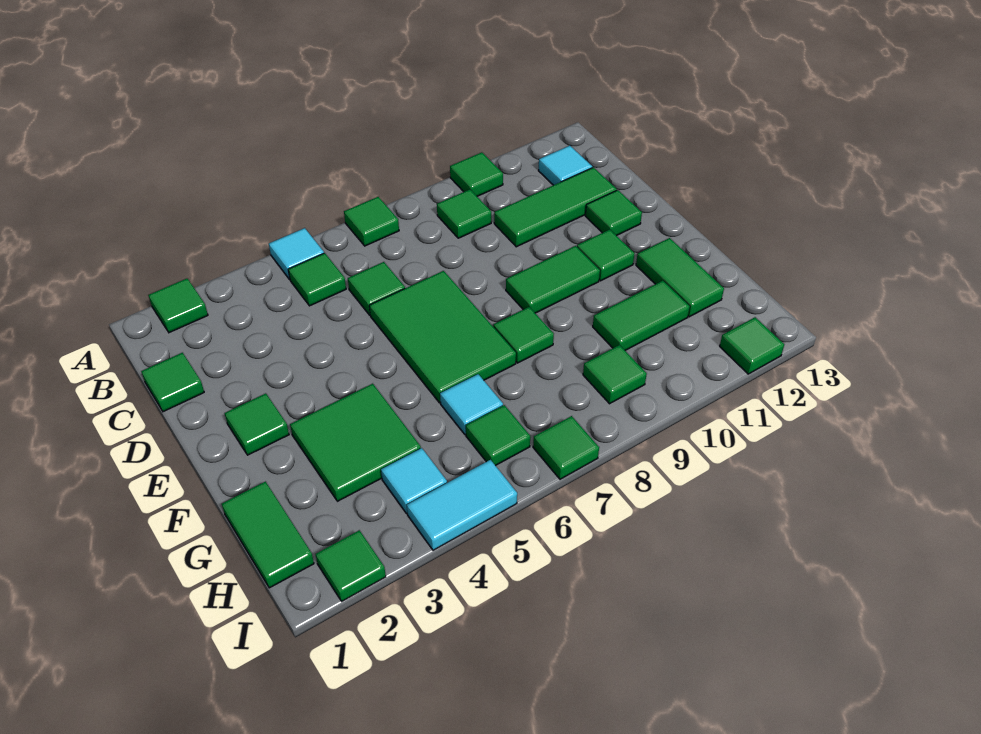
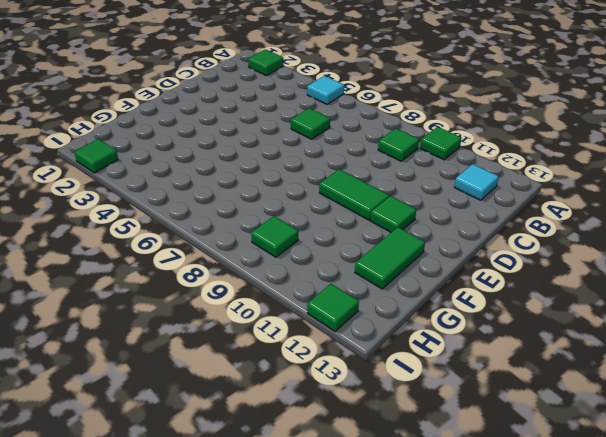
none -> green 1x1 tile [344,197,399,246]
none -> green 1x1 tile [288,253,346,306]
none -> green 1x1 tile [141,353,204,412]

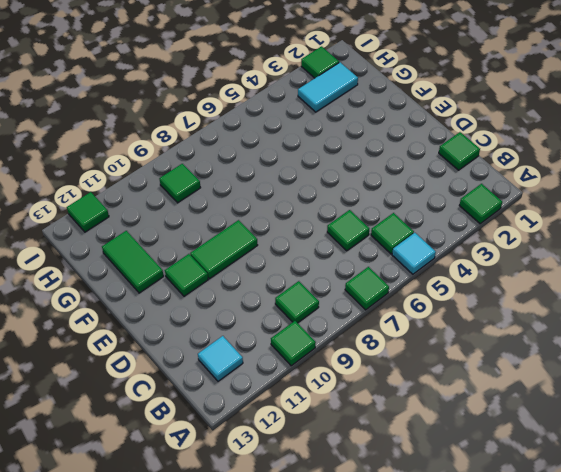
cyan 1x2 tile [298,62,358,112] -> cyan 1x2 tile moved to [407,460,517,550]
none -> green 1x3 tile [494,167,617,247]
none -> green 2x3 tile [369,271,516,403]
none -> green 1x1 tile [585,190,642,236]

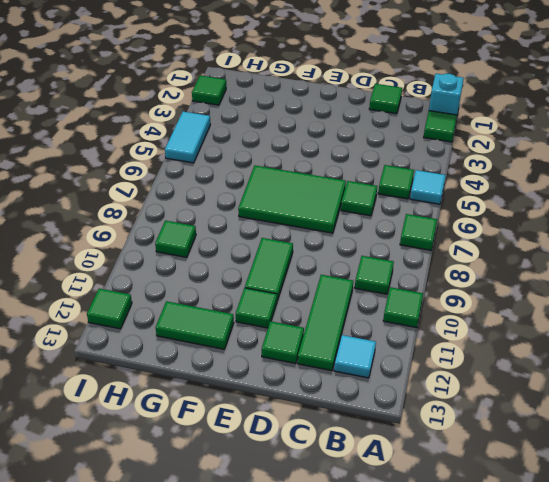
cyan 1x1 brick [429,74,464,115] -> none
none -> green 1x1 tile [225,393,289,455]
none -> green 2x2 tile [290,384,421,501]
none -> green 1x1 tile [493,307,554,363]

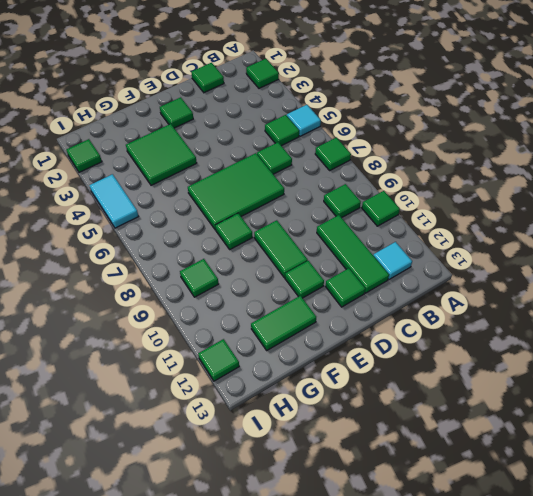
none -> green 1x2 tile [222,482,314,588]
none -> cyan 1x1 tile [440,374,503,434]
none -> green 1x2 tile [593,281,690,350]

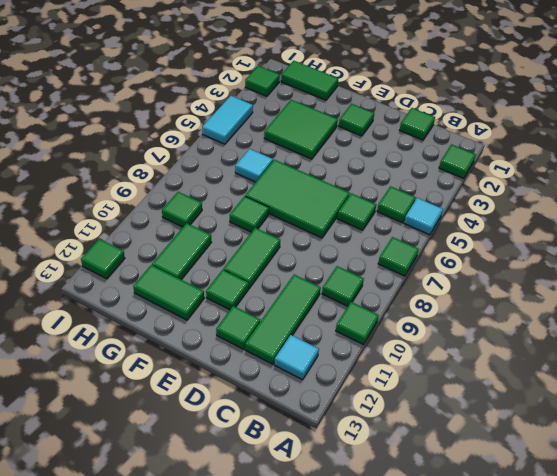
none -> cyan 1x1 tile [381,448,447,514]
none -> green 1x1 tile [466,405,530,466]
none -> green 1x1 tile [533,416,599,479]

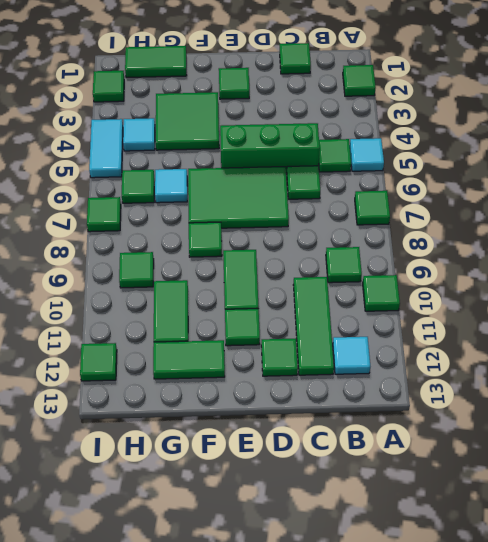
green 1x3 brick [220,123,320,173] -> none

